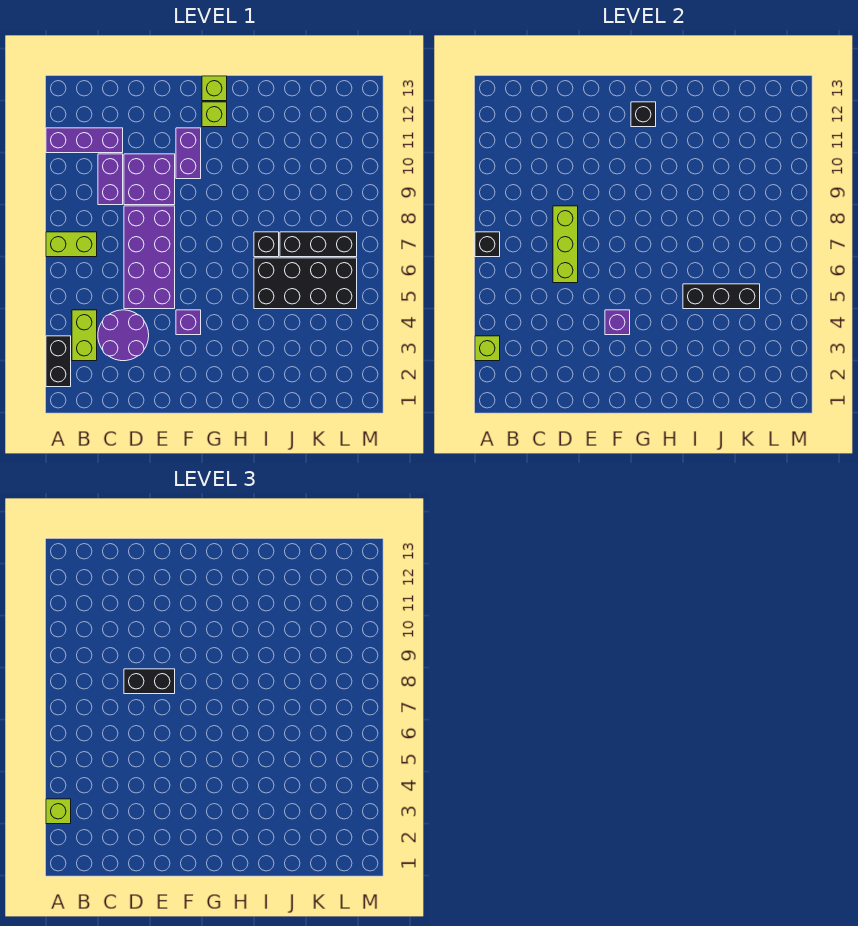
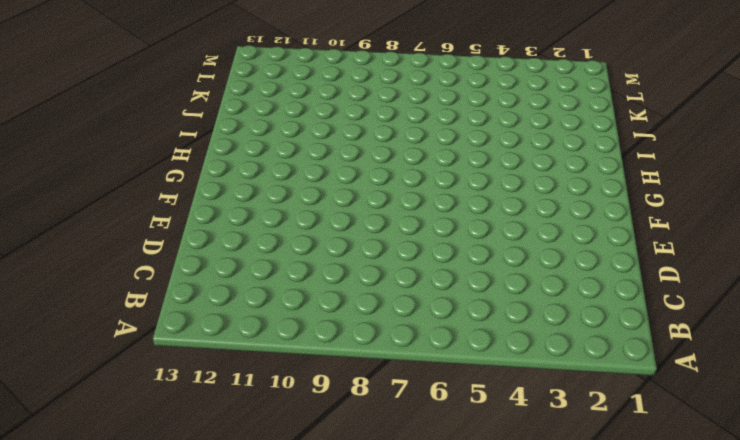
none -> black 1x2 brick [46,336,71,387]
none -> lime 1x2 brick [46,232,97,257]
none -> purple 1x3 brick [46,128,123,153]

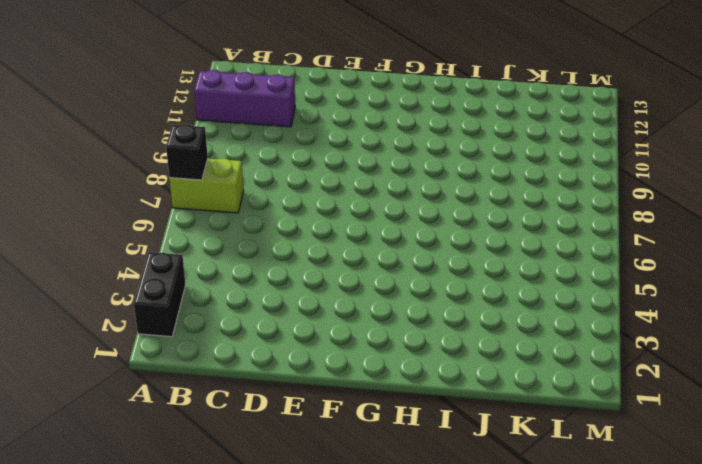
none -> lime 1x2 brick [72,310,97,361]
none -> purple 2x2 round brick [98,310,149,361]
none -> purple 1x2 brick [98,154,123,205]

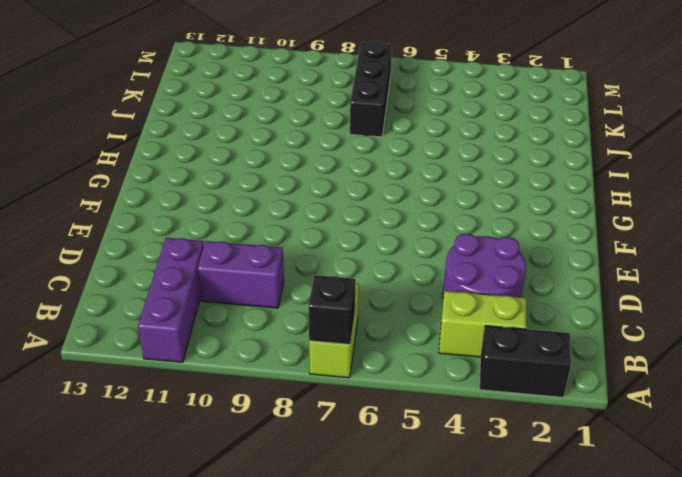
none -> purple 2x4 brick [124,206,175,309]
none -> purple 2x2 brick [124,154,175,205]
none -> purple 1x1 brick [176,310,201,335]

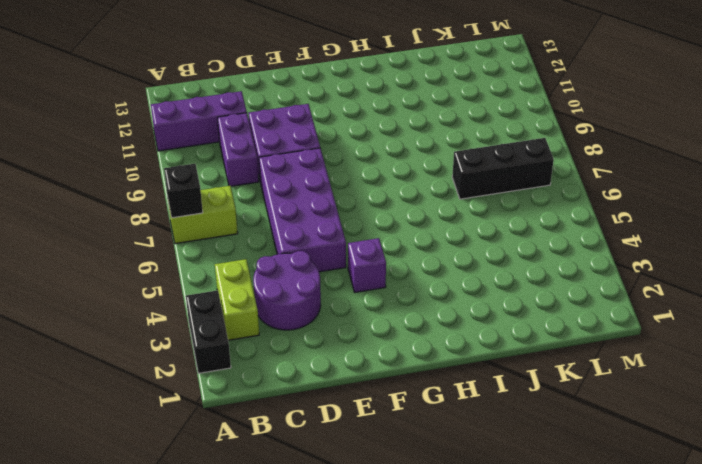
none -> purple 1x2 brick [176,128,201,179]
none -> lime 1x1 brick [202,102,227,127]
none -> lime 1x1 brick [202,76,227,101]

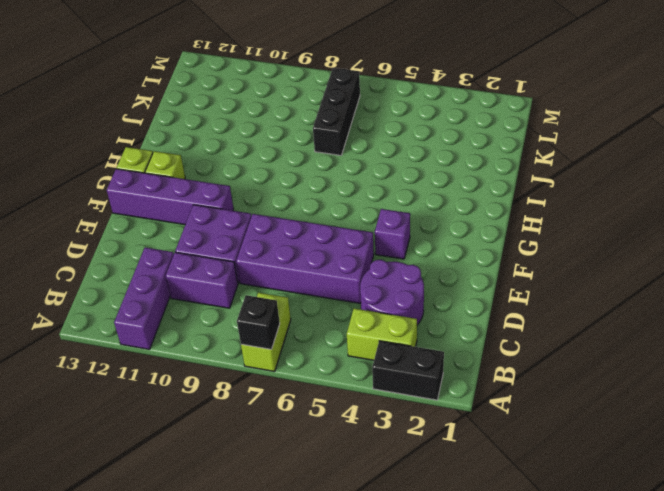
purple 1x4 brick [107,169,234,225] -> purple 1x2 brick [176,128,201,179]
none -> black 2x4 brick [254,258,357,309]
none -> black 1x1 brick [254,232,279,257]
none -> lime 1x1 brick [475,336,500,361]

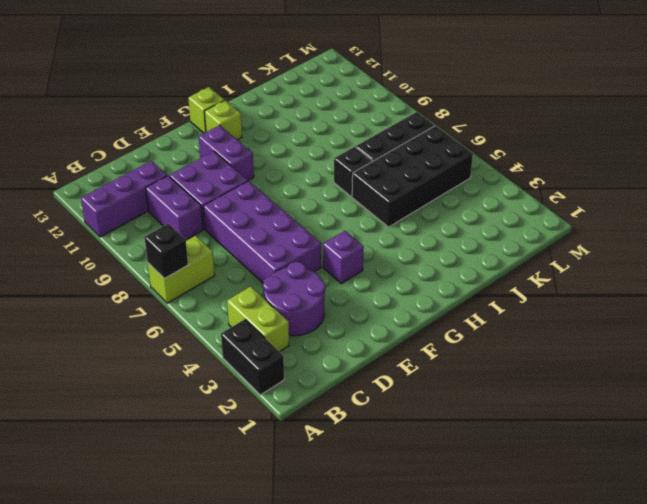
none -> lime 1x1 brick [475,336,500,361]
none -> lime 1x3 brick [553,206,578,283]
none -> purple 1x1 brick [605,310,630,335]

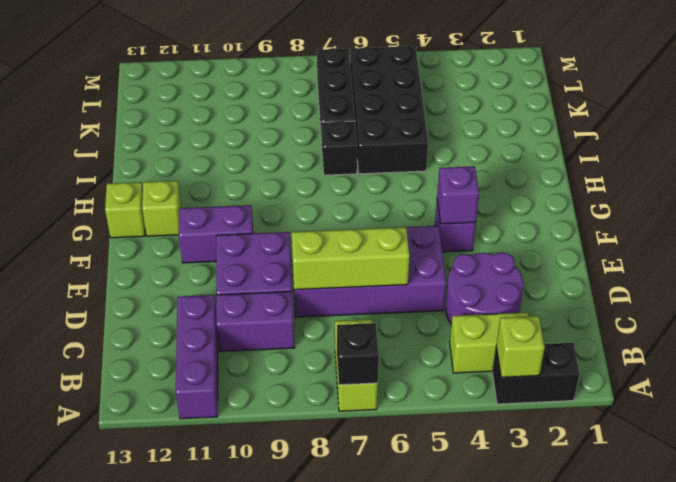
none -> black 1x1 brick [631,102,656,127]
none -> black 1x3 brick [683,284,760,309]
none -> lime 1x1 brick [46,799,71,824]

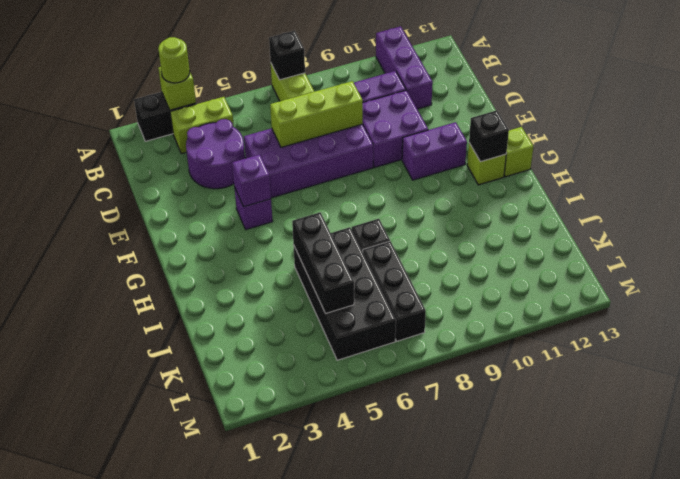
lime 1x1 round brick [158,37,190,83] -> lime 1x1 brick [46,799,71,824]
none -> black 1x2 brick [124,669,175,694]

